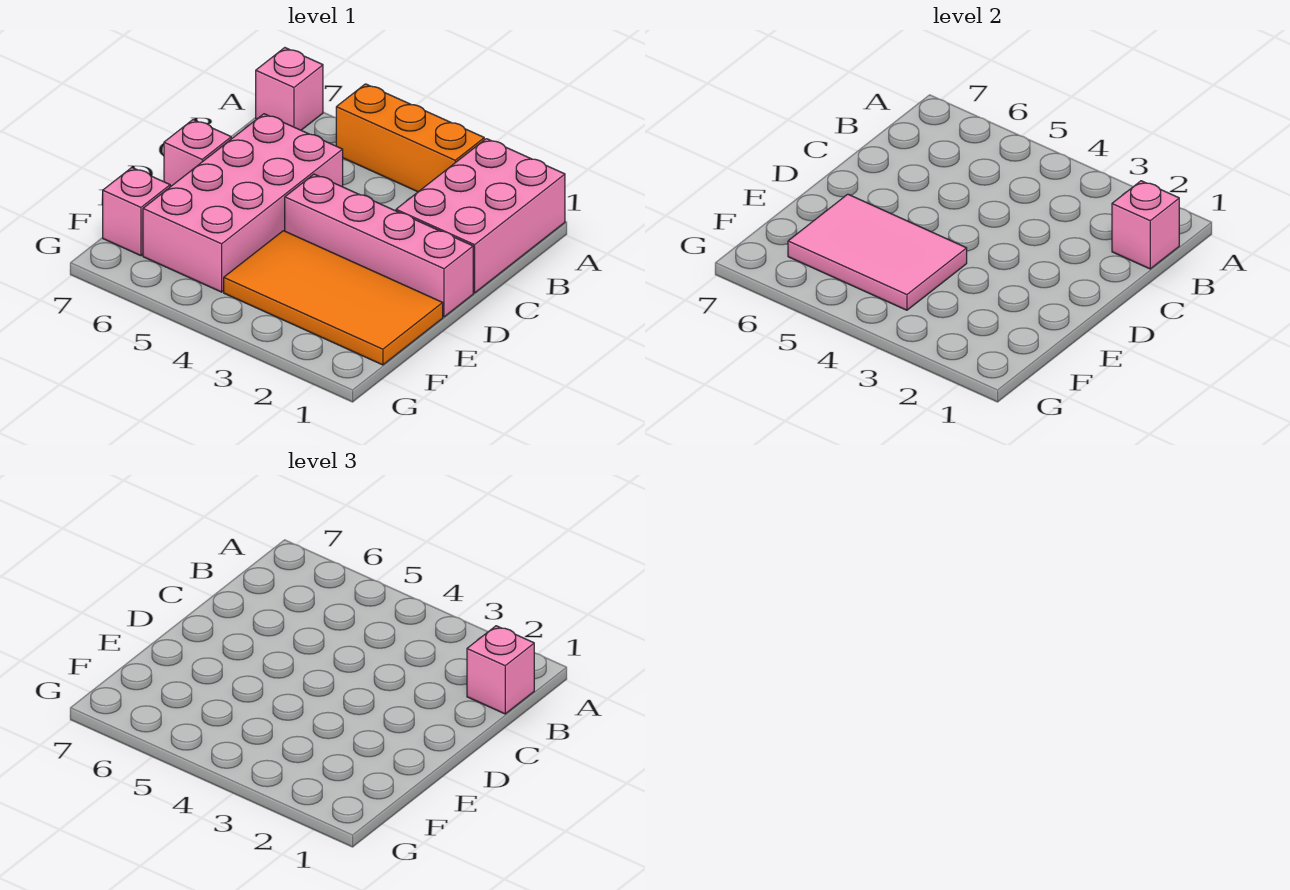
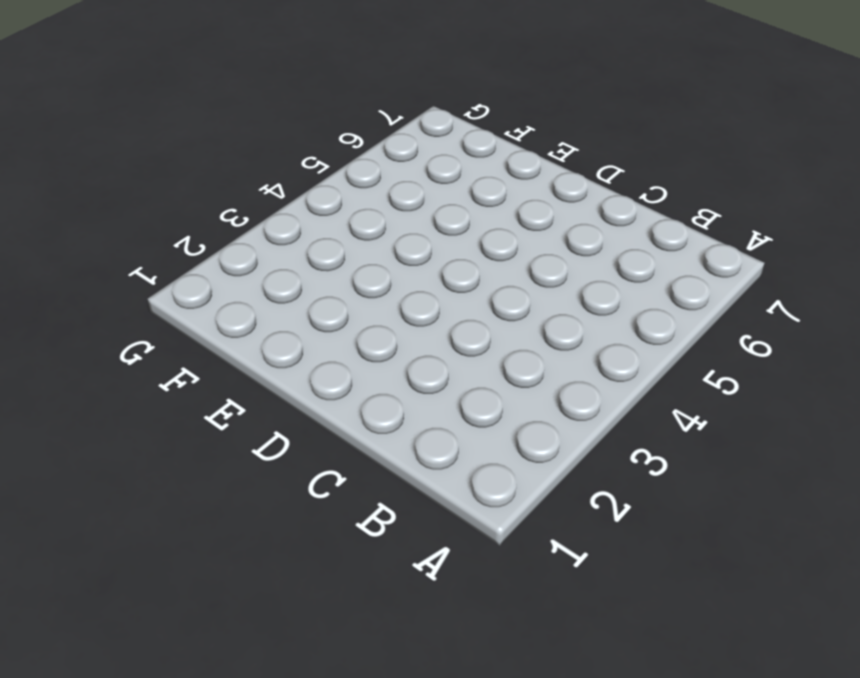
none -> pink 2x3 brick [396,139,565,293]
none -> orange 1x3 brick [336,84,484,192]

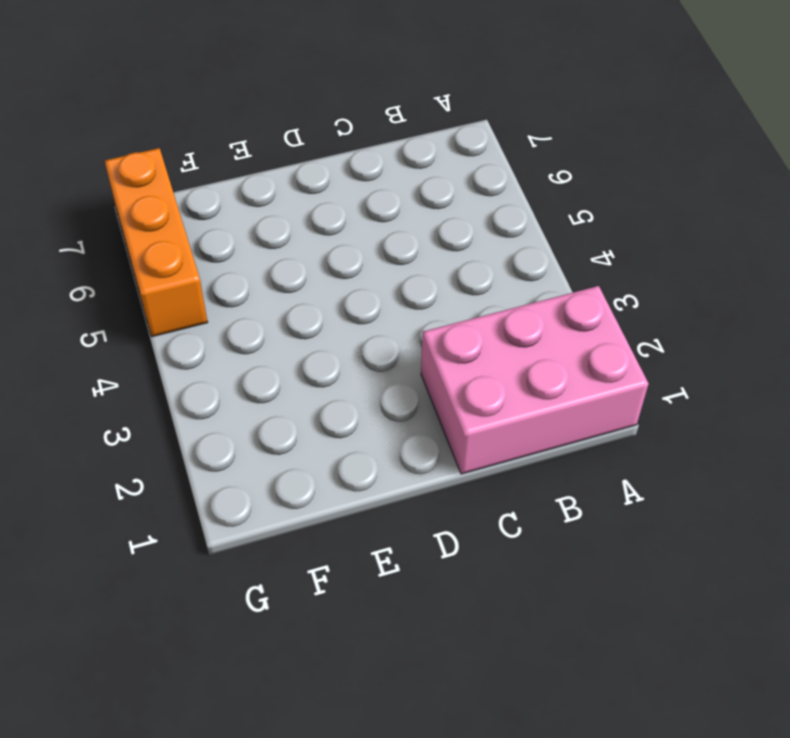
orange 1x3 brick [105,148,208,337] -> orange 1x3 brick moved to [336,84,484,192]
none -> pink 1x1 brick [256,48,323,130]
none -> pink 2x4 brick [143,114,343,292]

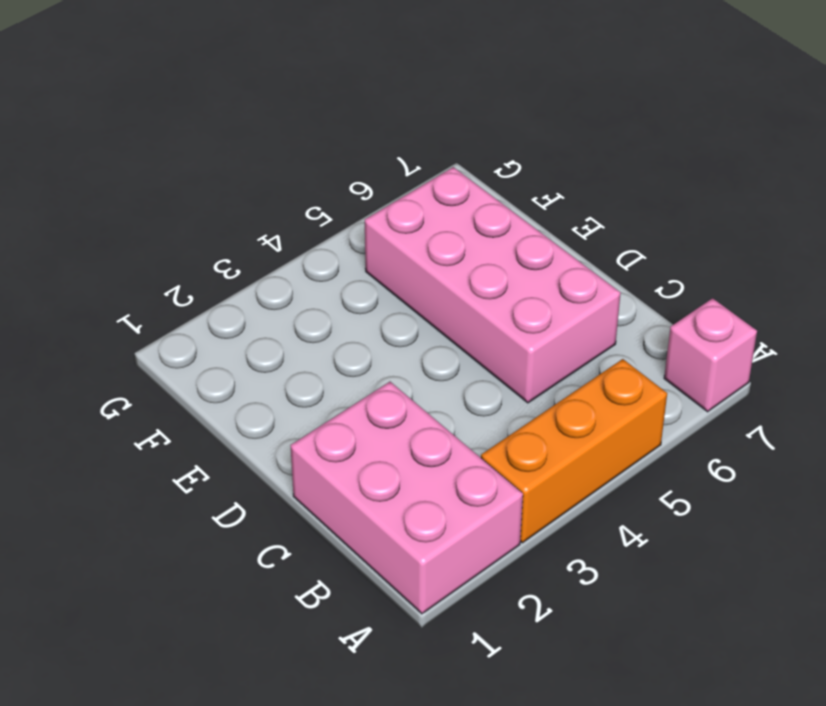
none -> pink 1x4 brick [285,174,473,317]
none -> pink 1x1 brick [164,120,231,187]

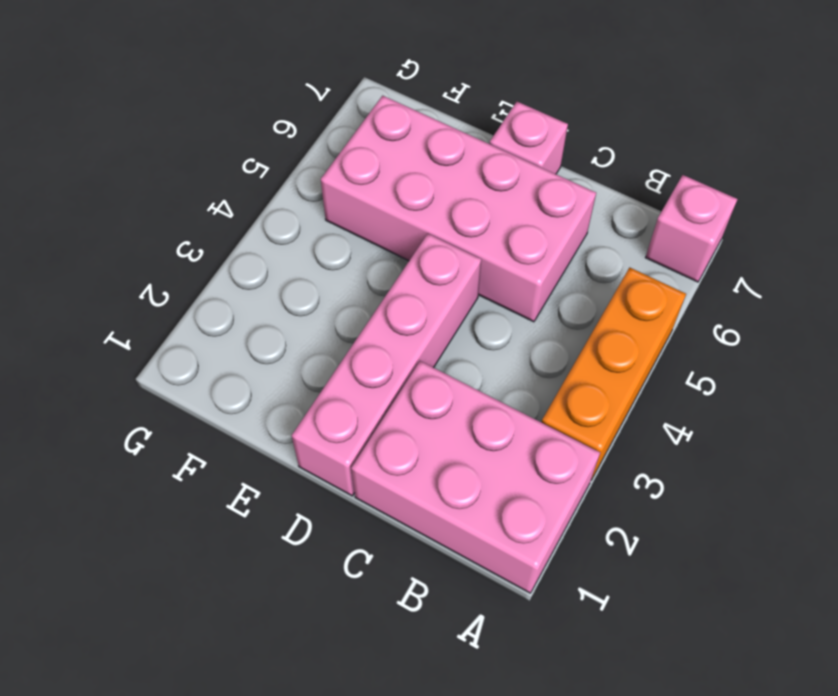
none -> orange 2x4 tile [224,231,443,365]
none -> pink 1x1 brick [103,168,170,256]

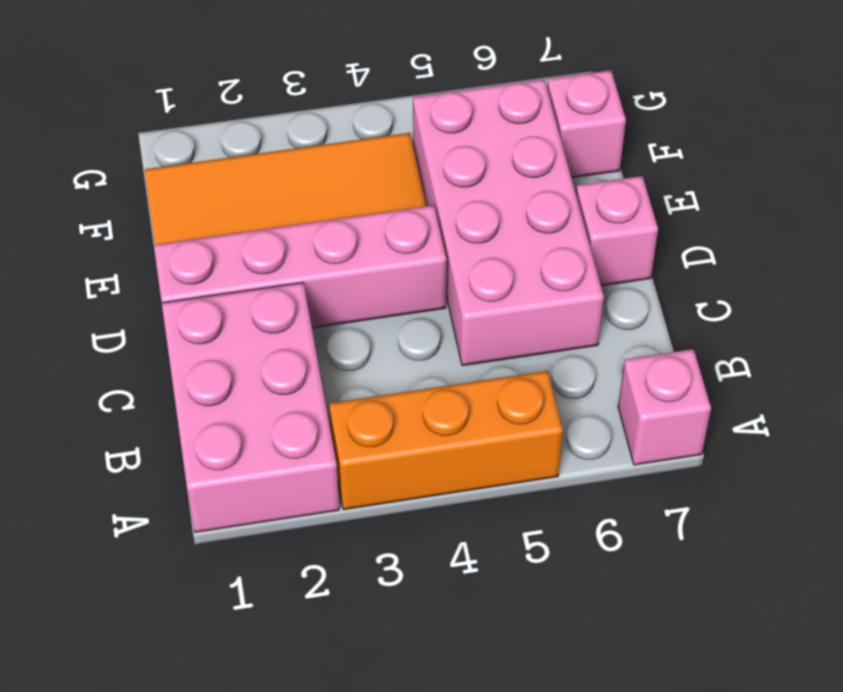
none -> pink 1x1 brick [1112,181,1179,269]
none -> pink 2x3 tile [788,194,967,310]

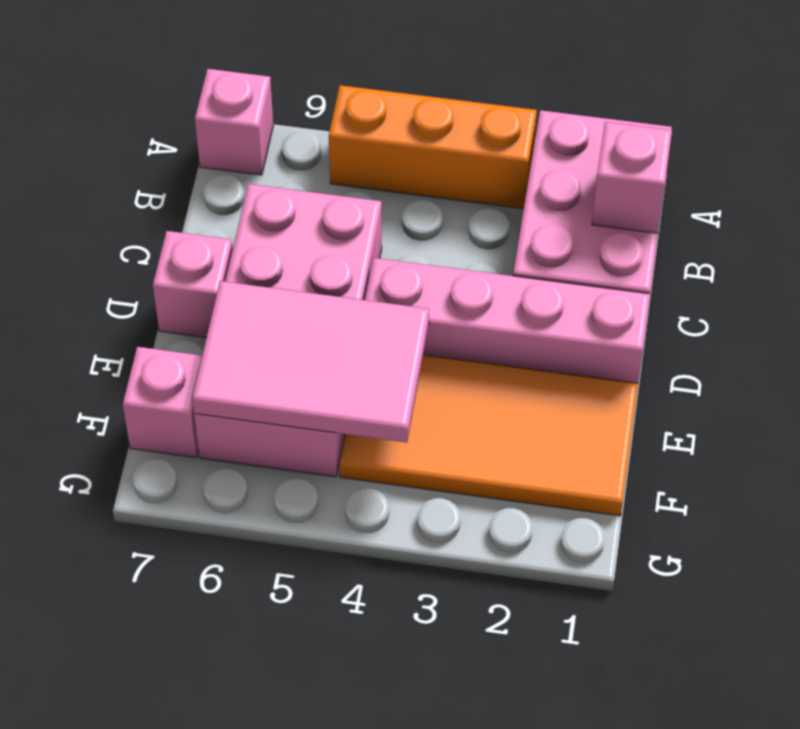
none -> pink 1x1 brick [467,626,534,714]

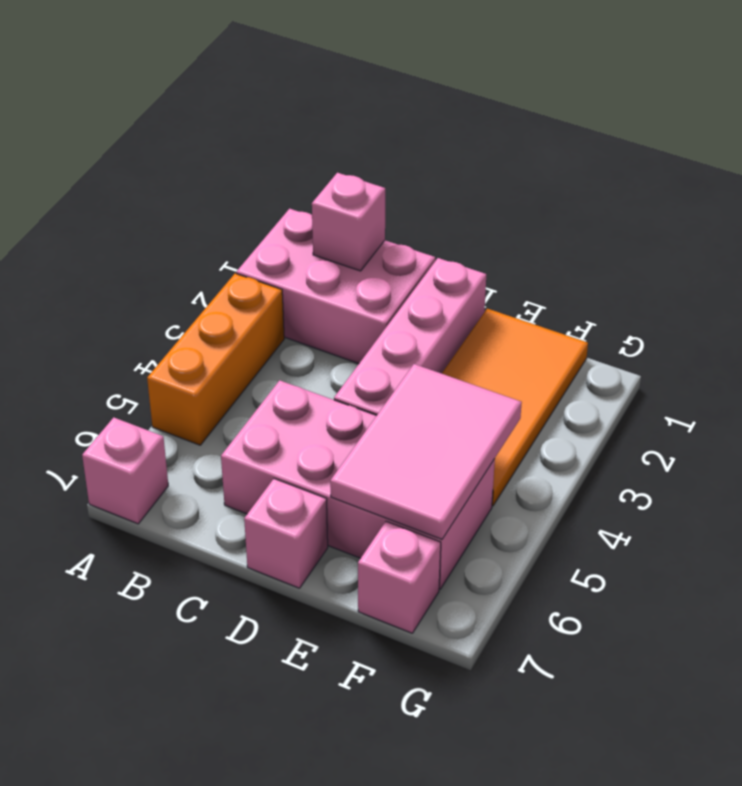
none -> pink 1x1 brick [467,626,534,714]

